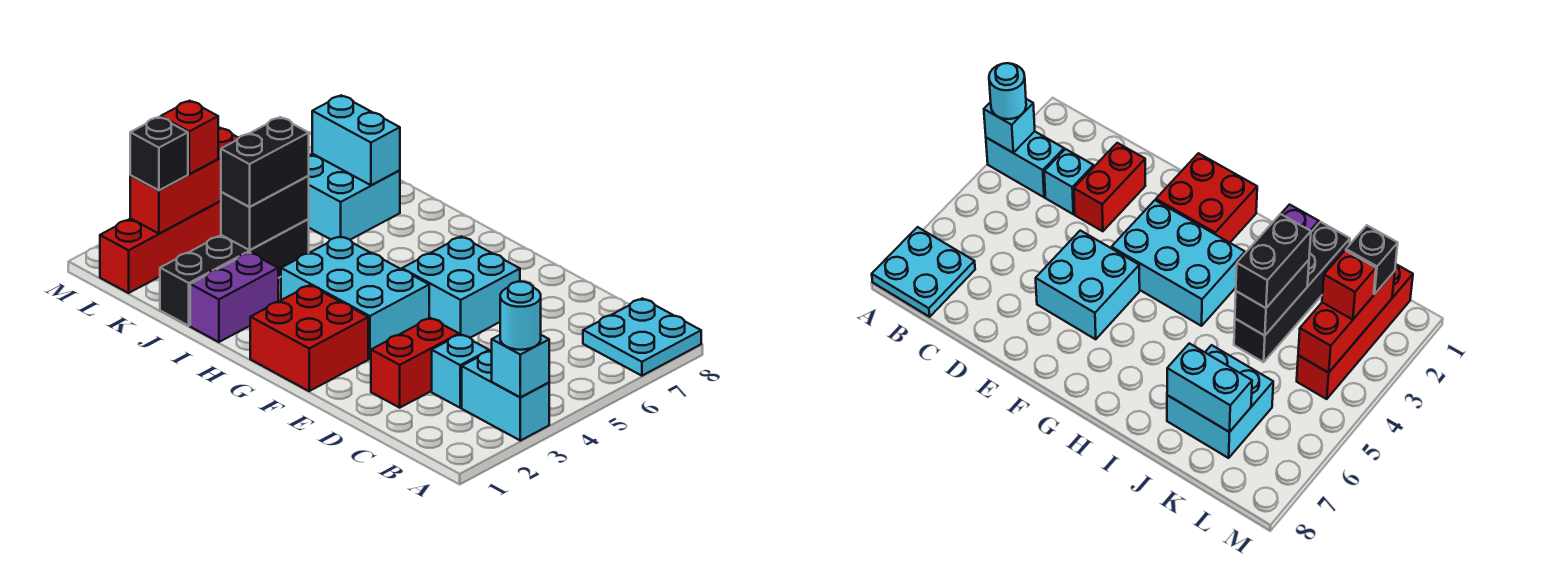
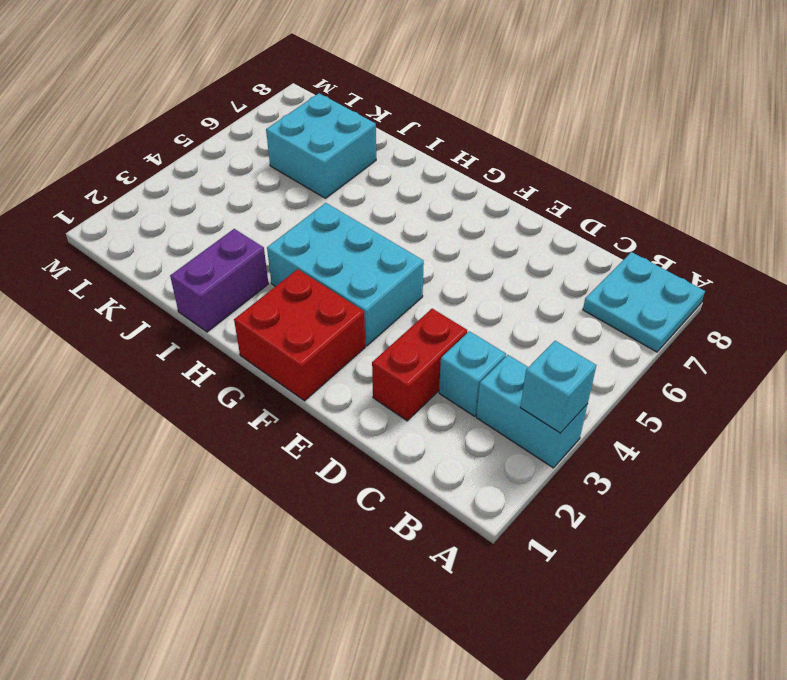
none -> cyan 2x2 brick [402,237,520,338]
none -> black 1x4 brick [160,219,309,326]
none -> red 1x4 brick [100,201,221,293]

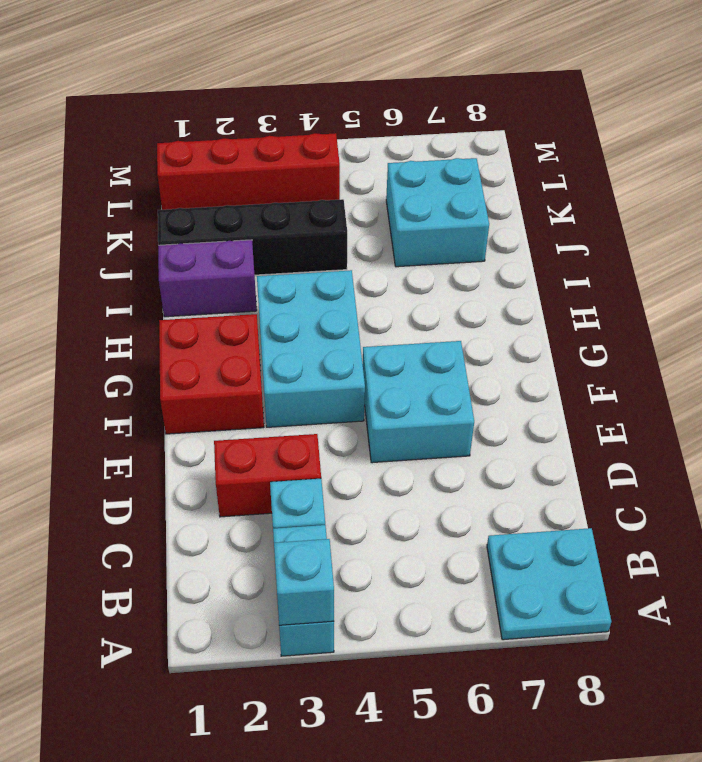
none -> black 1x2 brick [221,176,309,250]
none -> cyan 1x2 brick [312,95,400,185]
none -> red 1x3 brick [130,128,238,234]

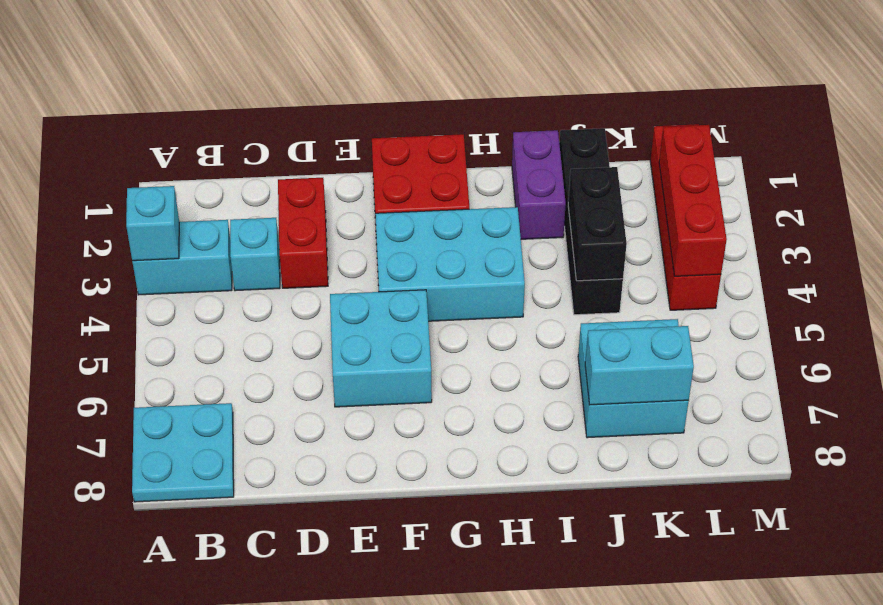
none -> cyan 1x1 round brick [500,282,541,350]
none -> black 1x2 brick [221,117,309,207]
none -> black 1x1 brick [130,117,188,190]

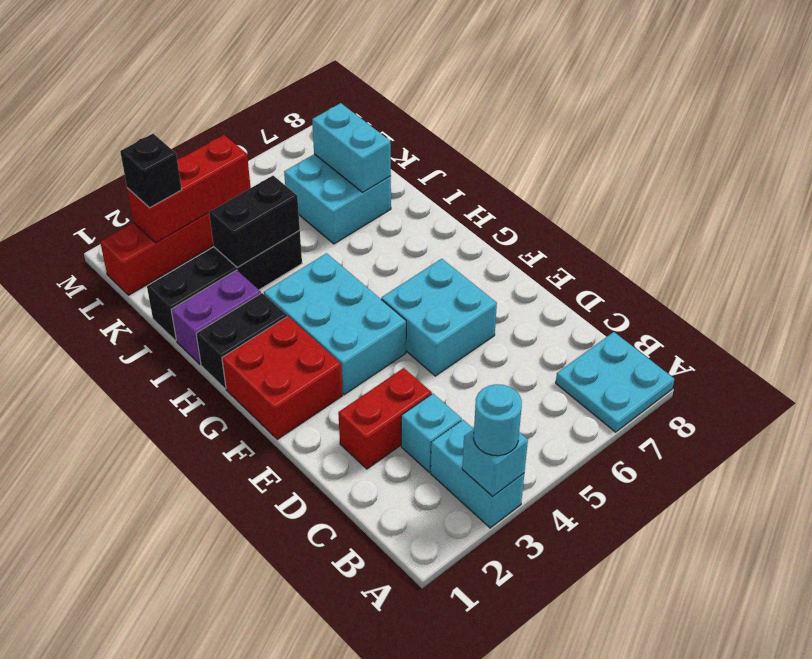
black 1x2 brick [196,293,287,389] -> black 1x2 brick moved to [221,117,309,207]
none -> red 1x1 brick [161,101,218,174]

